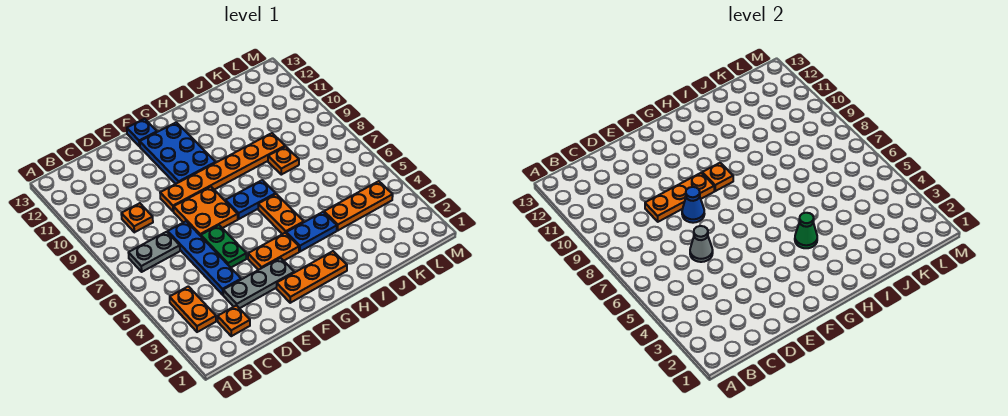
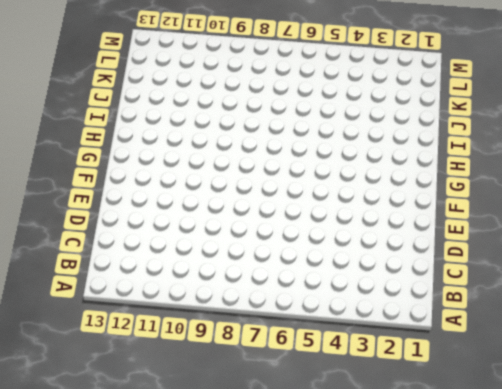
none -> orange 1x2 plate [170,286,216,332]
none -> grey 1x2 plate [129,232,180,272]
none -> orange 1x1 plate [218,305,250,336]

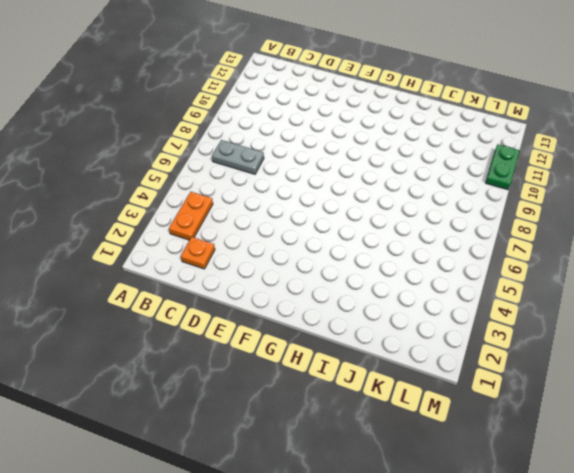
green 1x2 plate [486,144,520,190] -> green 1x2 plate moved to [201,225,246,267]
none -> orange 1x1 plate [121,203,153,232]
none -> grey 1x3 plate [223,258,294,308]
none -> blue 1x4 plate [168,221,241,295]

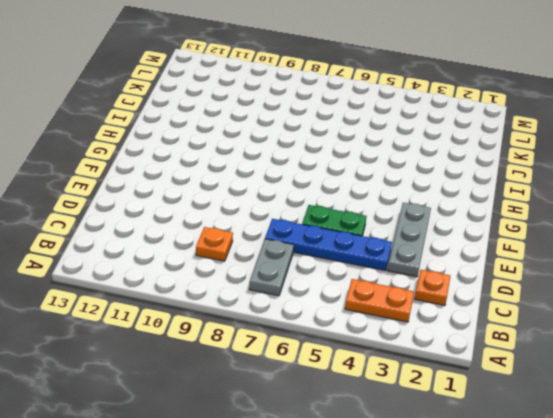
none -> orange 2x2 plate [174,187,238,236]
none -> orange 1x6 plate [160,133,285,212]
none -> orange 1x3 plate [276,251,347,303]

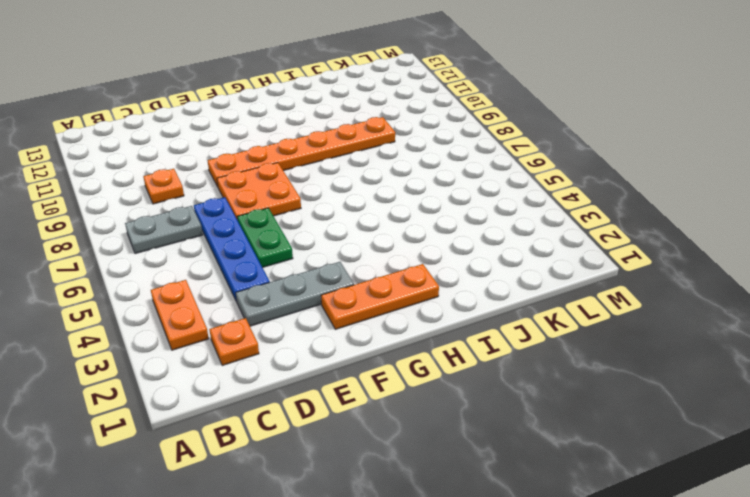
none -> orange 1x2 plate [248,233,299,270]
none -> blue 2x3 plate [140,122,216,184]
none -> blue 1x1 plate [127,119,157,146]

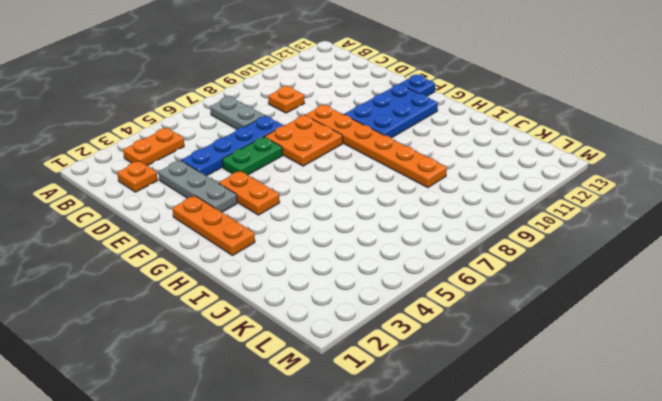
none -> blue 1x2 plate [225,180,276,219]
none -> blue 1x2 plate [286,212,337,252]
none -> orange 1x2 plate [258,194,304,234]

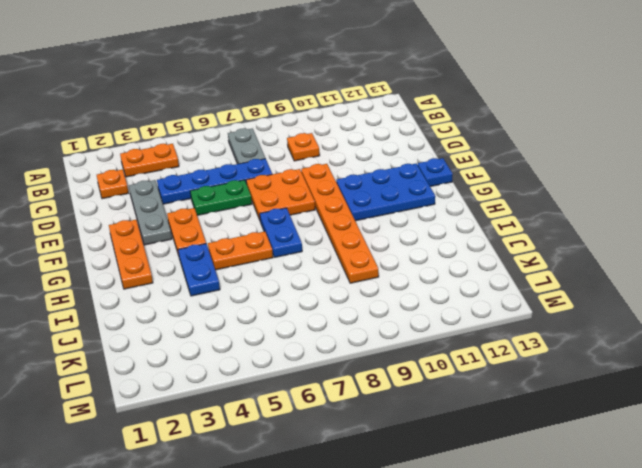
none -> orange 1x3 plate [324,181,393,230]
none -> orange 1x1 plate [268,146,299,175]
none -> grey 1x1 cone [690,226,713,262]

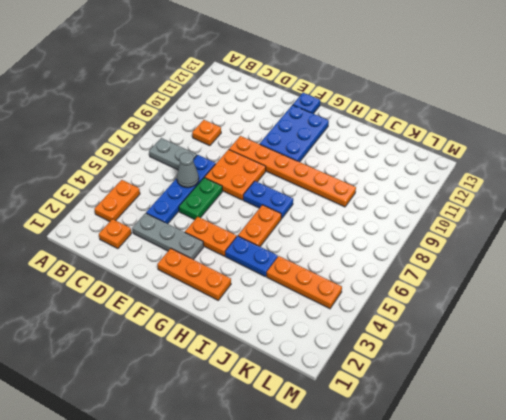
none -> orange 1x1 plate [268,146,299,175]
none -> orange 1x3 plate [645,173,714,222]
none -> blue 1x1 cone [682,187,704,223]

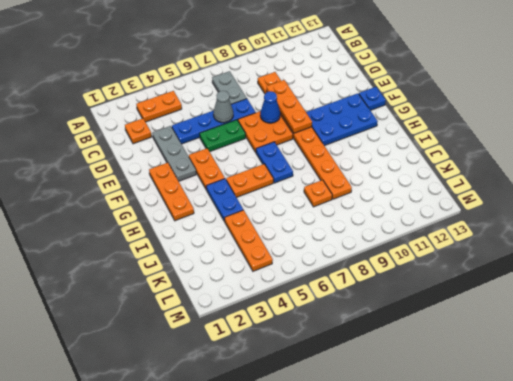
none -> orange 1x1 plate [702,163,733,191]
none -> green 1x1 cone [795,213,817,248]

